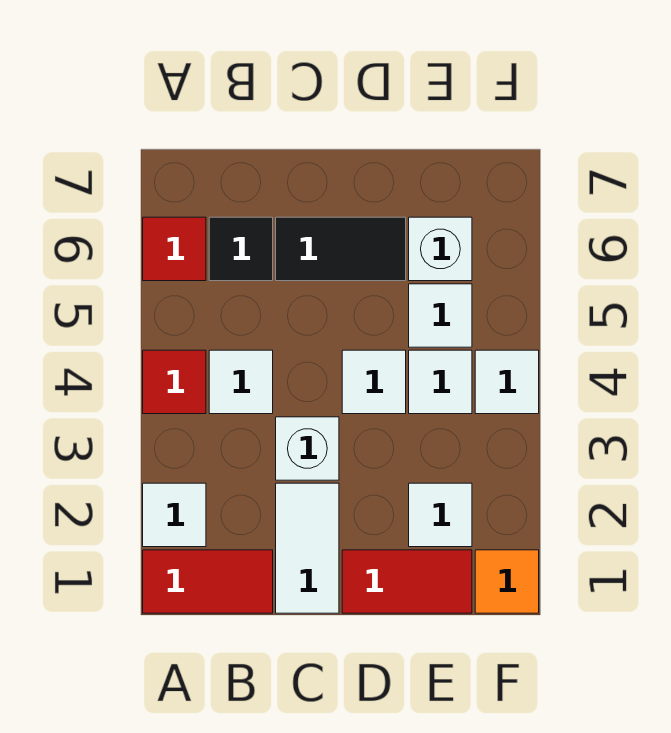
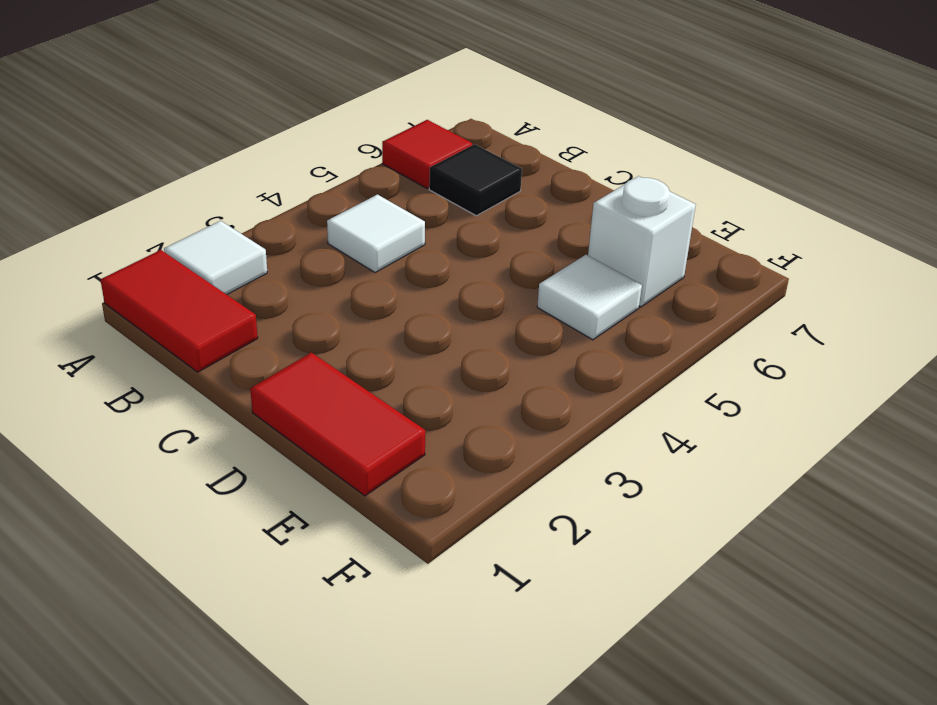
none -> red 1x1 tile [143,350,206,414]
none -> white 1x2 tile [276,483,339,613]
none -> white 1x1 brick [276,417,339,480]

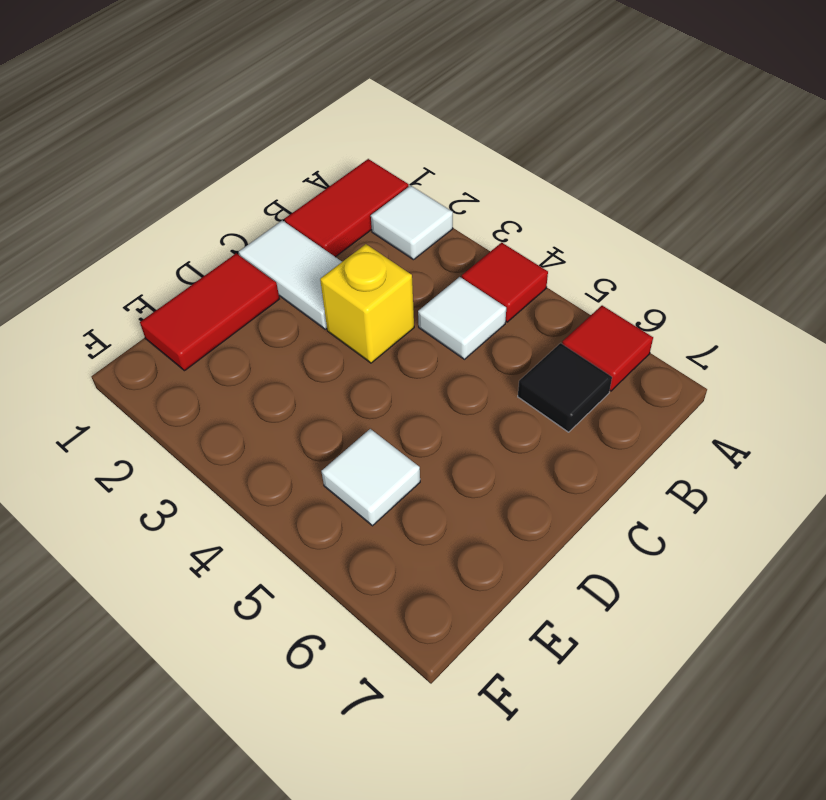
yellow 1x1 brick [320,244,414,363] -> white 1x1 brick [276,417,339,480]
none -> black 1x2 tile [276,217,406,281]
none -> white 1x1 tile [342,350,406,414]
none -> white 1x1 tile [409,483,472,547]

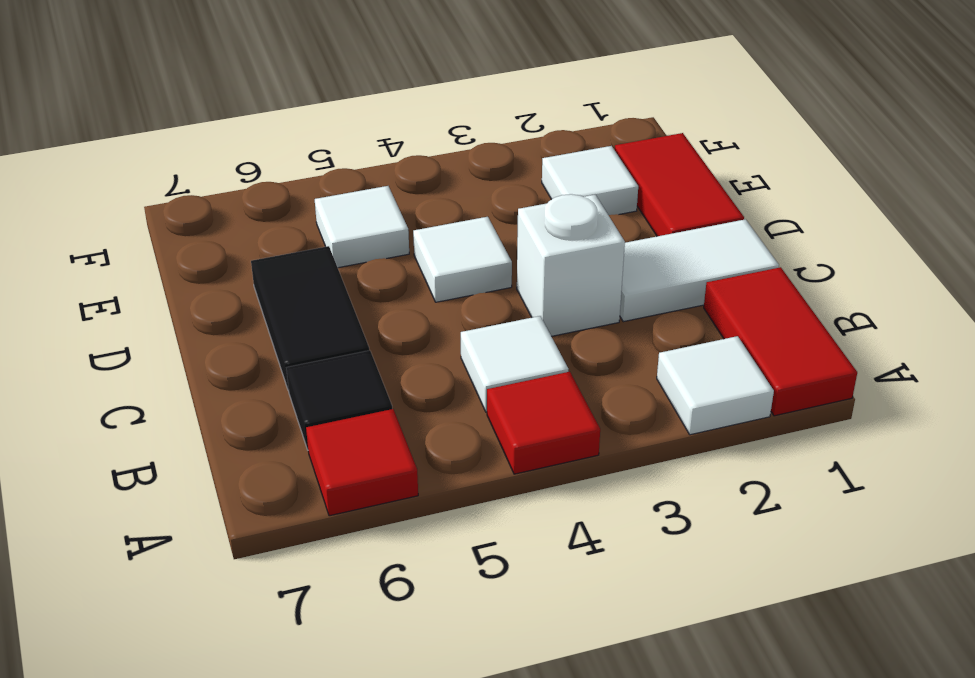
none -> white 1x1 tile [409,350,472,414]
none -> white 1x1 brick [409,217,472,281]
none -> orange 1x1 tile [475,550,539,613]

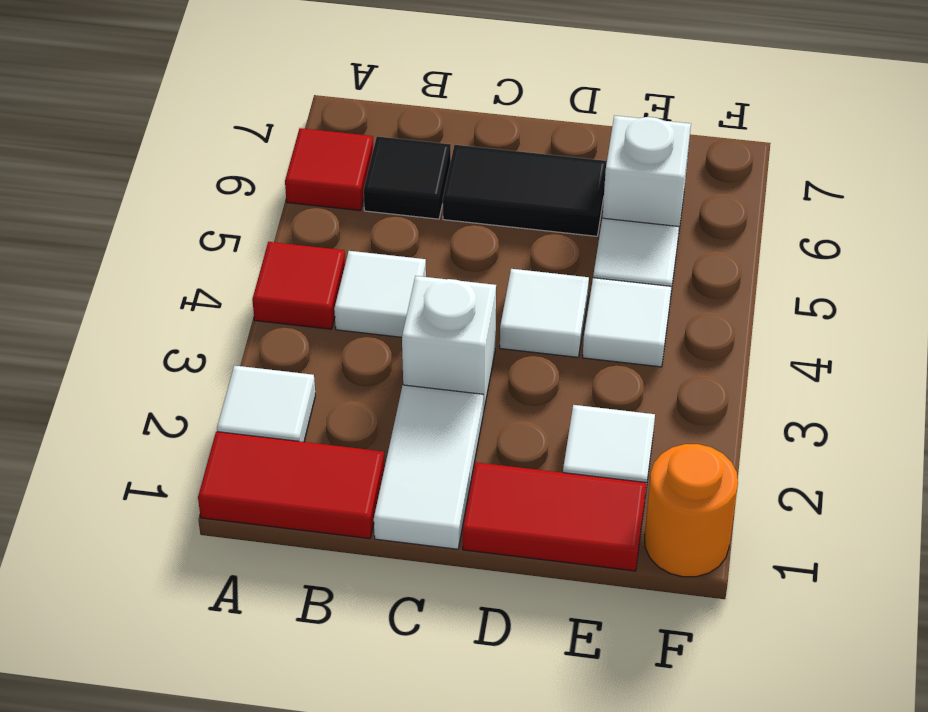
orange 1x1 round brick [645,444,738,577] -> orange 1x1 tile [475,550,539,613]
none -> white 1x1 tile [475,350,539,414]

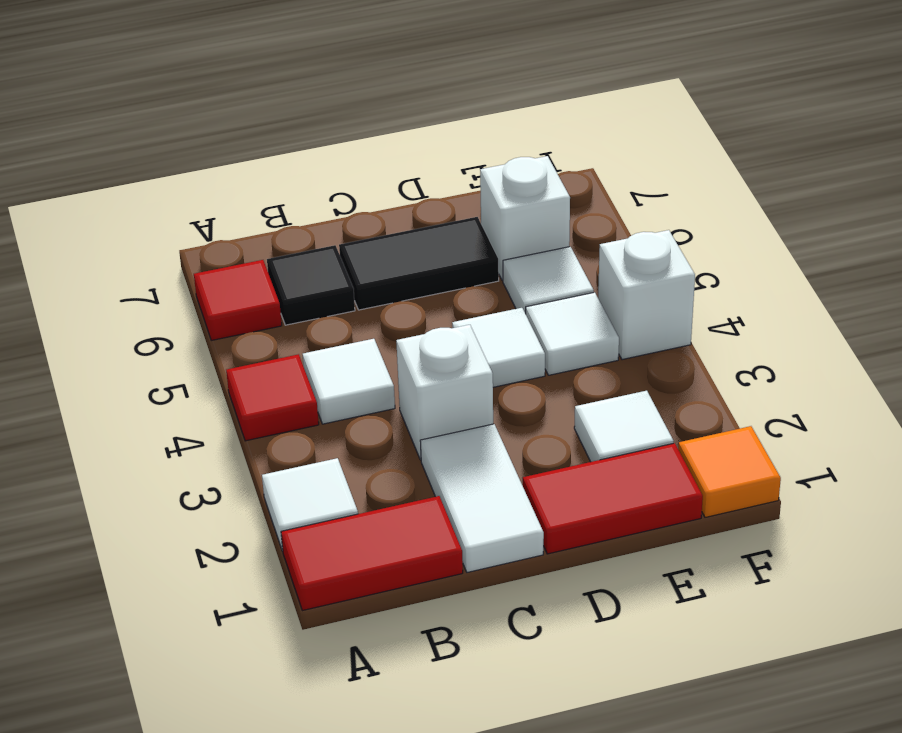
white 1x1 brick [598,230,695,360] -> white 1x1 tile [475,350,539,414]

